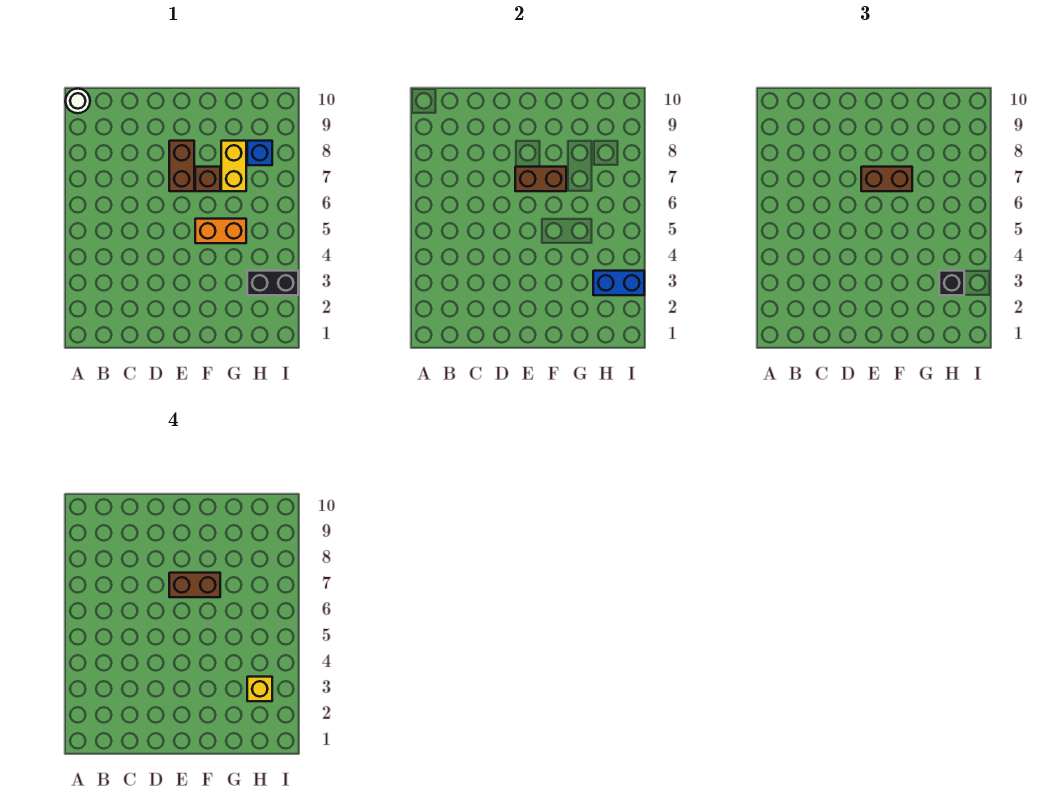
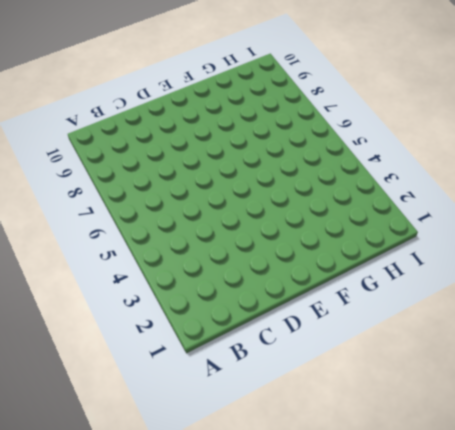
none -> white 1x1 round brick [66,89,90,113]
none -> brown 1x2 brick [169,141,194,191]
none -> orange 1x2 brick [195,219,246,243]

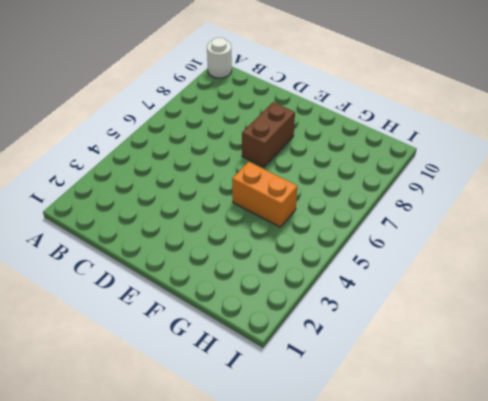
none -> brown 1x1 brick [195,167,220,191]
none -> yellow 1x2 brick [221,141,246,191]
none -> black 1x2 brick [247,271,298,295]

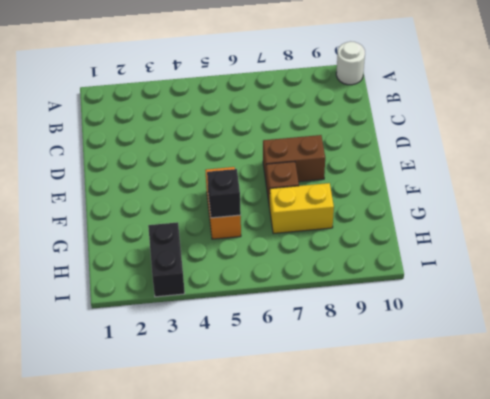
black 1x1 brick [207,169,241,218] -> black 1x1 brick moved to [939,271,964,295]
none -> blue 1x1 brick [247,141,272,165]
none -> brown 1x2 brick [515,167,566,191]
none -> blue 1x2 brick [593,271,644,295]

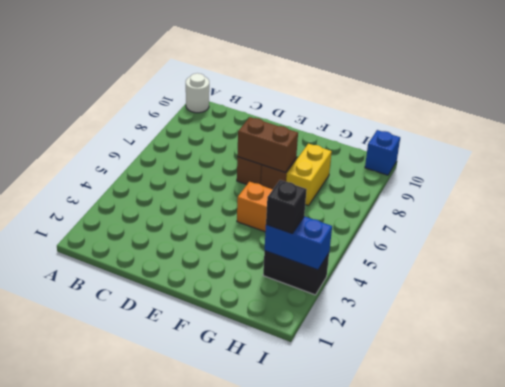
blue 1x1 brick [365,130,400,175] -> blue 1x1 brick moved to [247,141,272,165]
none -> brown 1x2 brick [861,167,912,191]
none -> brown 1x2 brick [169,573,220,597]
none -> yellow 1x1 brick [247,677,272,701]

